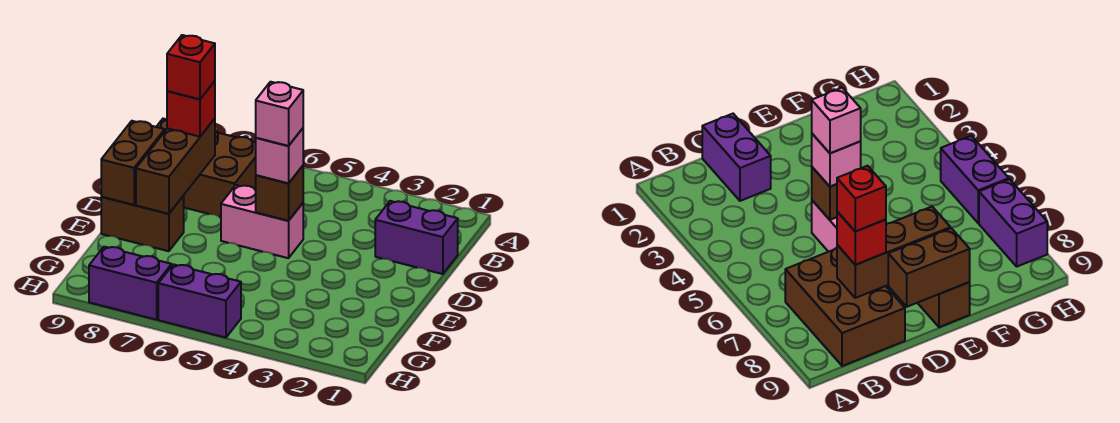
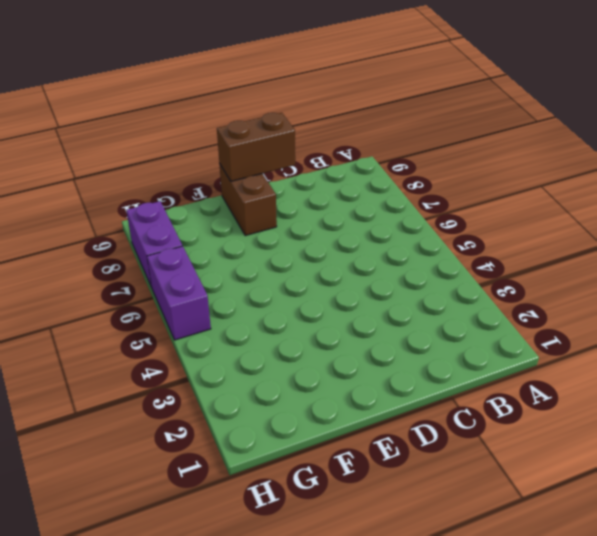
none -> brown 2x3 brick [157,119,256,217]
none -> purple 1x2 brick [375,201,458,274]
none -> pink 1x2 brick [221,185,303,258]

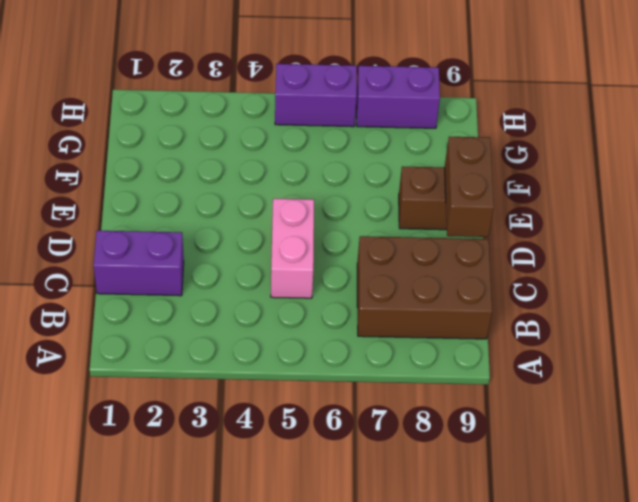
pink 1x2 brick [271,199,314,298] -> pink 1x2 brick turned to [221,185,303,258]
none -> brown 1x3 brick [136,119,215,214]
none -> brown 1x1 brick [256,166,303,221]
none -> red 1x1 brick [167,81,215,137]

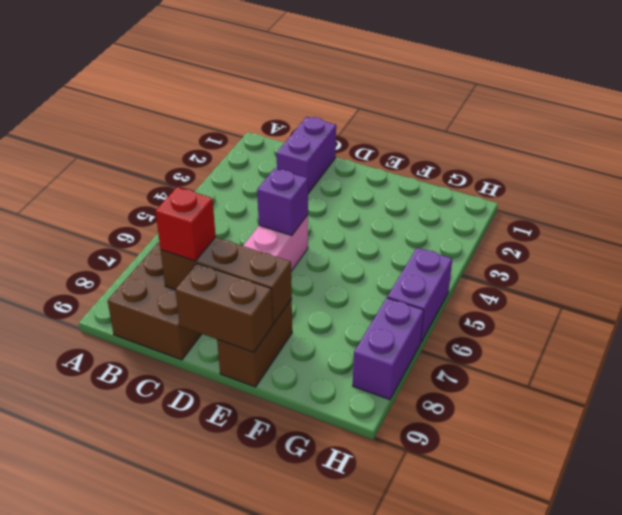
purple 1x1 brick [257,168,308,236] -> brown 1x1 brick [256,166,303,221]
none -> pink 1x1 brick [256,128,303,183]
none -> red 1x1 brick [167,35,215,99]
none -> pink 1x1 brick [256,82,303,146]

